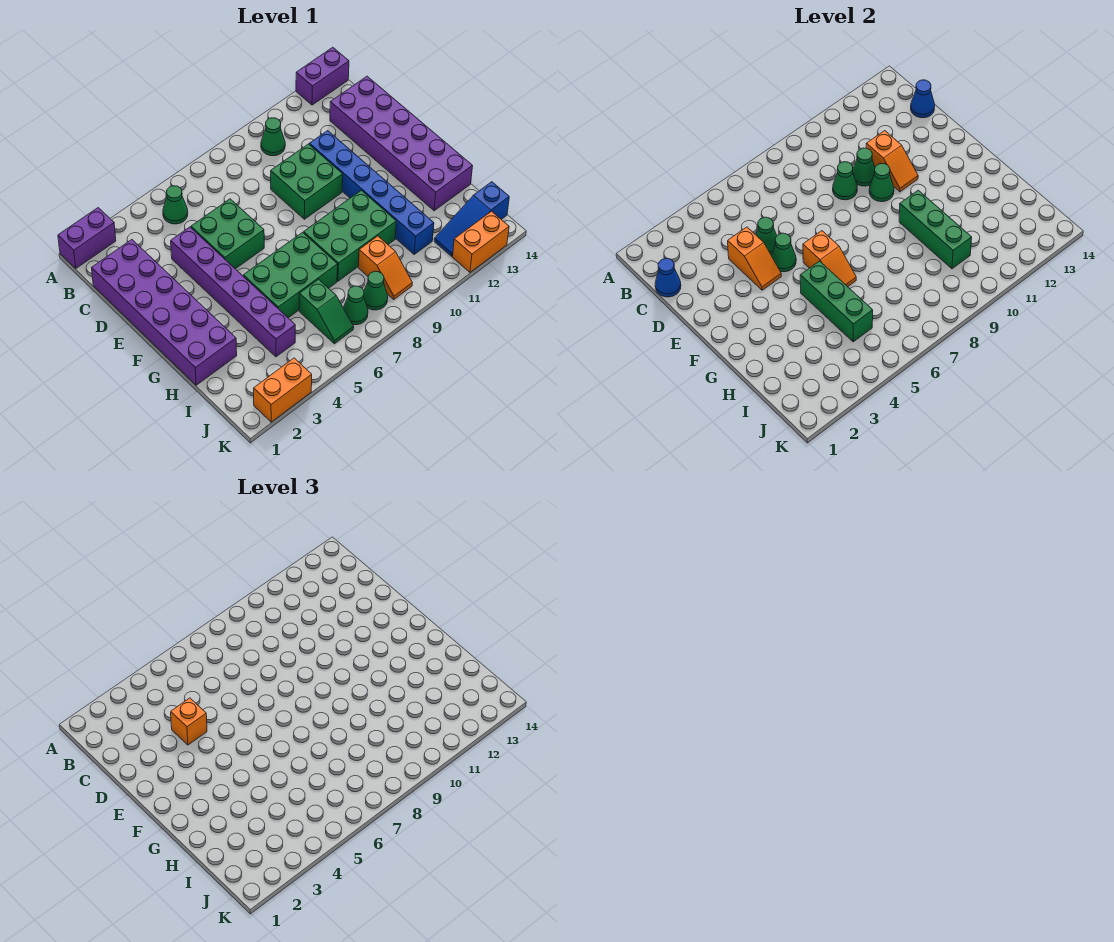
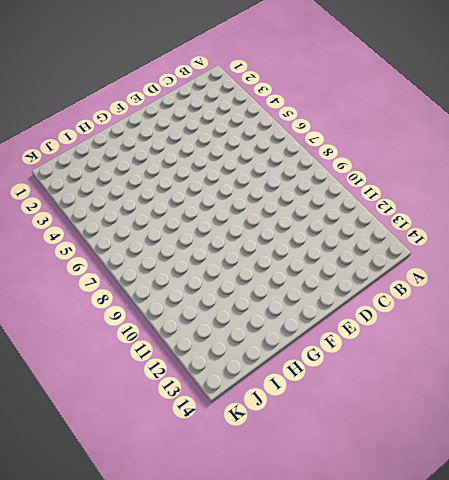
none -> purple 1x2 brick [58,208,116,268]
none -> purple 1x2 brick [296,47,349,105]
none -> green 1x1 cone [163,186,188,224]
none -> green 1x1 cone [261,118,285,156]

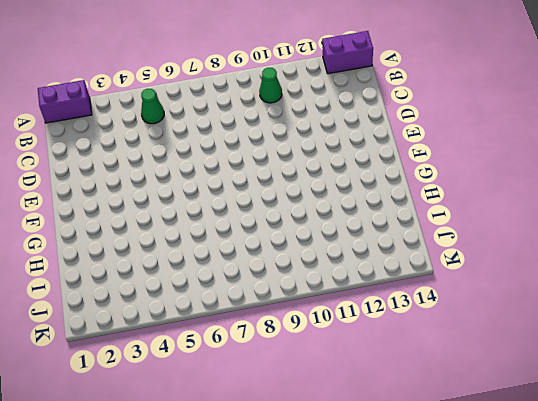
none -> purple 2x6 brick [92,240,237,385]
none -> purple 2x6 brick [330,76,473,211]
none -> purple 1x6 brick [171,227,295,357]
none -> green 2x2 brick [191,199,264,269]

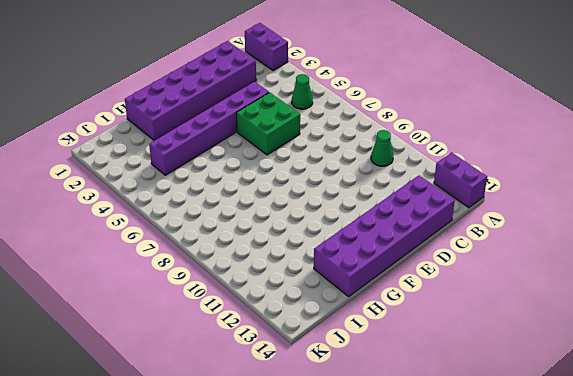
none -> green 2x2 brick [271,144,343,219]
none -> blue 1x6 brick [309,131,434,254]
none -> green 2x3 brick [243,232,338,318]
none -> green 2x3 brick [304,190,396,281]

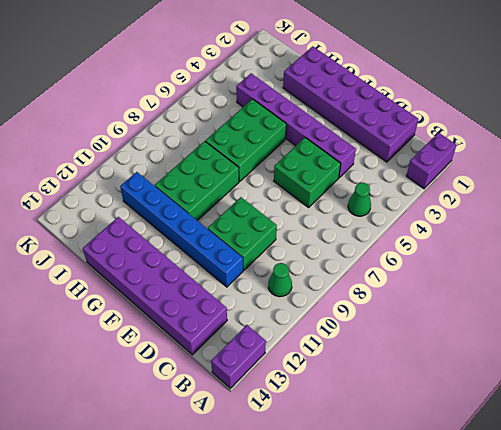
none -> green 1x2 slope [299,279,354,344]
none -> orange 1x2 slope [358,236,412,299]
none -> green 1x1 cone [343,286,368,325]
none -> green 1x1 cone [364,271,388,310]

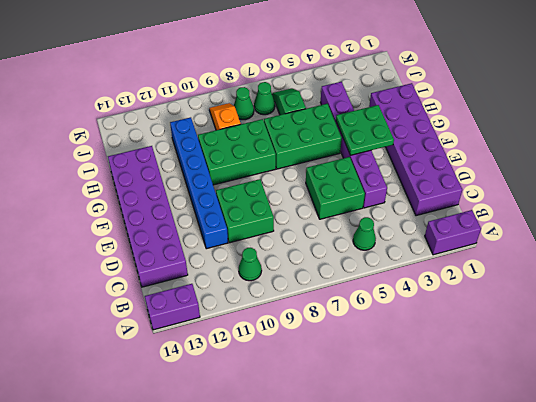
green 2x2 plate [336,105,394,155] -> none
none -> blue 1x3 slope [434,182,509,256]
none -> orange 1x2 brick [254,358,312,422]
none -> orange 1x2 brick [453,211,509,272]
none -> blue 1x1 cone [655,259,681,297]

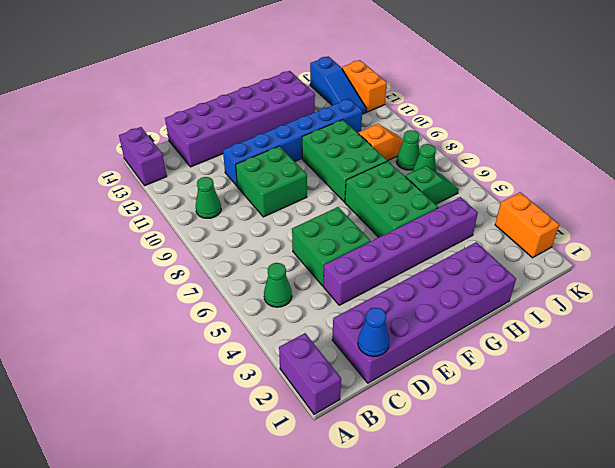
none -> blue 1x1 cone [911,80,935,118]
none -> orange 1x2 slope [728,227,781,290]
none -> green 1x1 cone [756,217,777,255]
none -> green 1x1 cone [833,162,857,200]

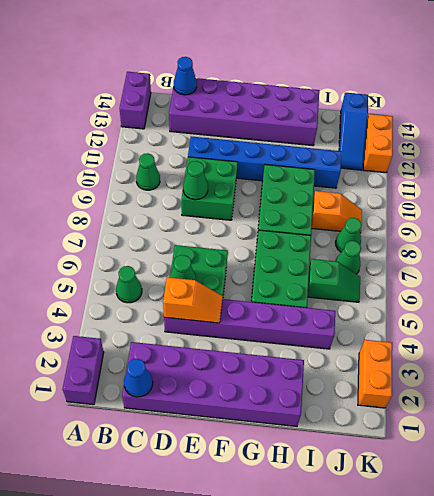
none -> green 1x1 cone [853,148,875,186]
none -> orange 1x2 slope [866,131,918,192]
none -> green 1x1 cone [771,233,796,272]
none -> green 1x1 cone [869,164,894,202]

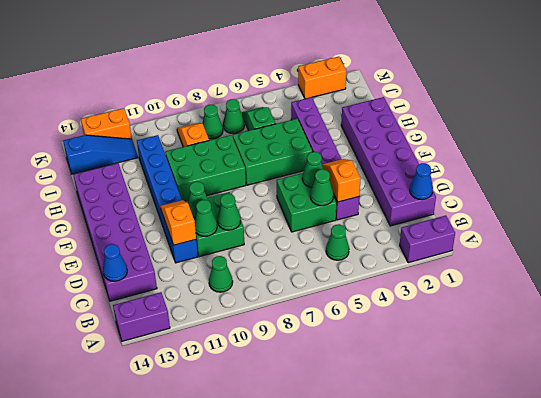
none -> orange 1x2 slope [803,231,856,287]
none -> green 1x3 brick [800,261,873,342]
none -> green 1x3 brick [899,190,972,269]
none -> orange 1x1 brick [171,698,207,745]

